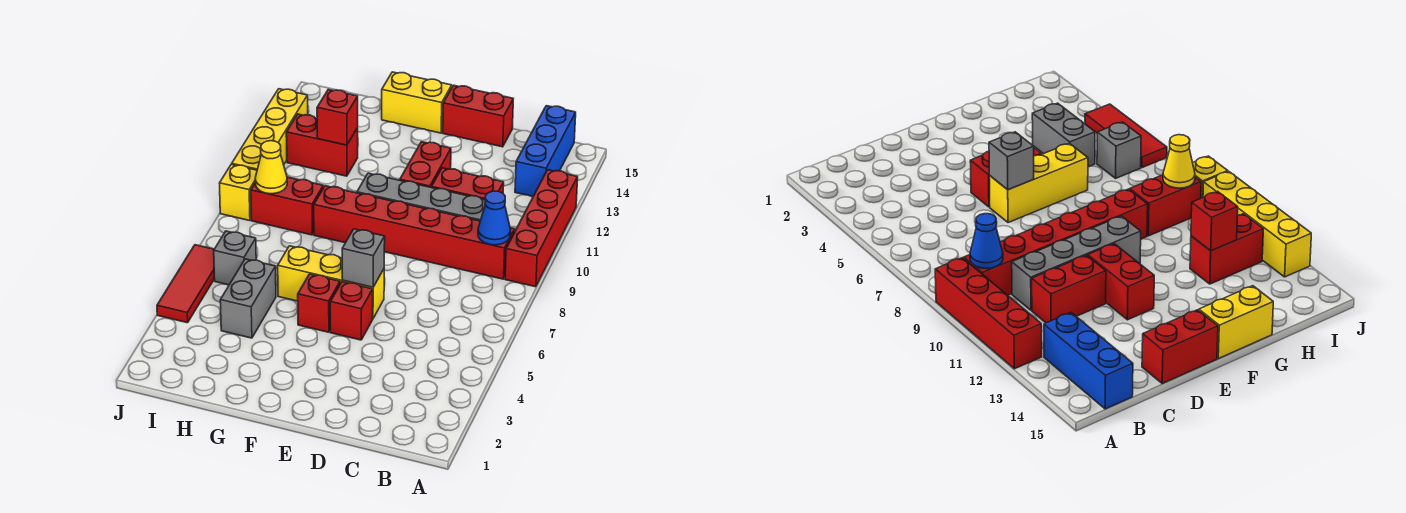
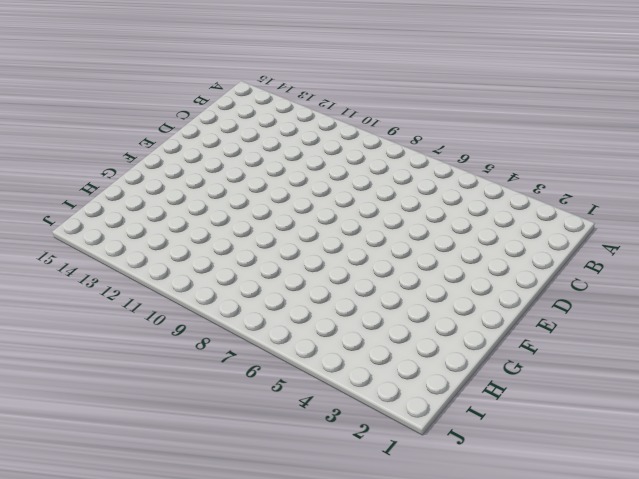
none -> red 1x4 brick [505,170,578,287]
none -> red 1x6 brick [314,186,515,279]
none -> blue 1x3 brick [515,106,576,196]

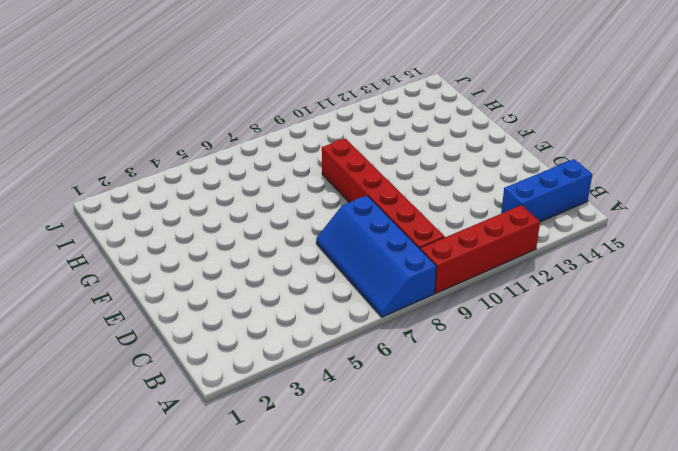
blue 2x4 slope [316,196,437,317] -> none
none -> grey 1x4 brick [357,173,485,221]
none -> red 1x2 brick [431,168,504,200]
none -> red 1x2 brick [443,85,513,147]

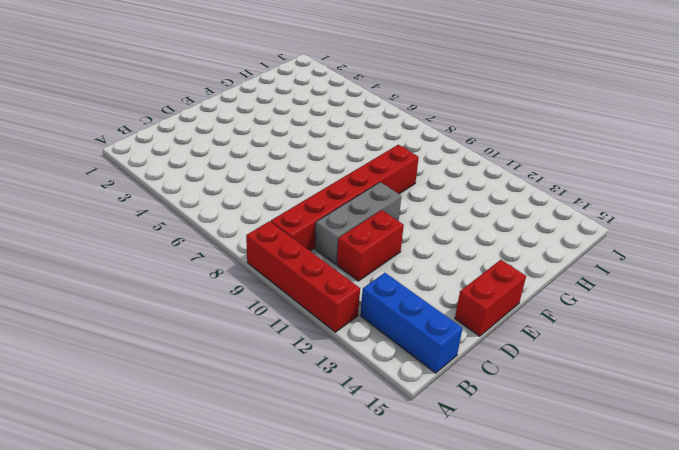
grey 1x3 brick [315,182,401,264] -> grey 1x4 brick [357,173,485,221]
none -> red 1x1 brick [330,282,373,340]
none -> yellow 1x3 brick [278,246,384,318]
none -> red 1x2 brick [400,142,451,187]

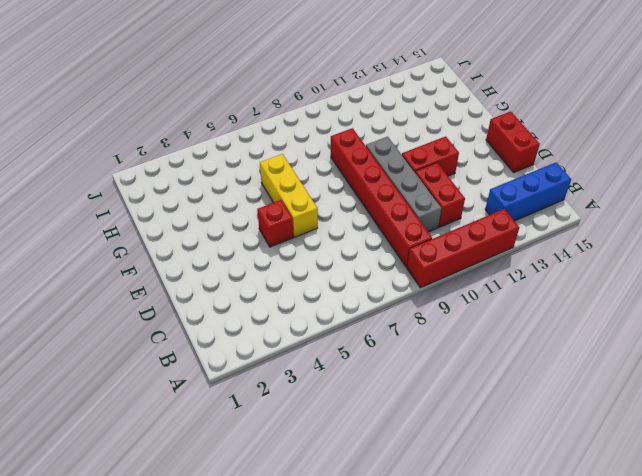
none -> red 1x1 brick [298,274,340,332]
none -> yellow 1x2 brick [382,72,452,133]
none -> grey 1x2 brick [220,259,276,338]

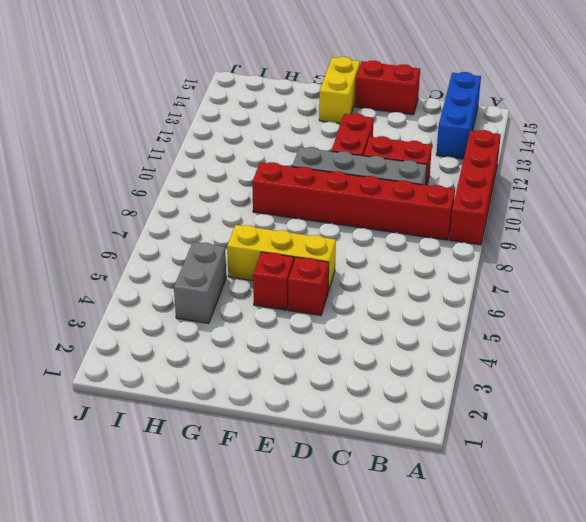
yellow 1x2 brick [319,57,360,124] -> yellow 1x2 brick turned to [382,72,452,133]
none -> red 1x2 brick [251,177,323,235]
none -> red 1x2 brick [286,114,358,176]
none -> grey 1x1 brick [214,231,256,285]

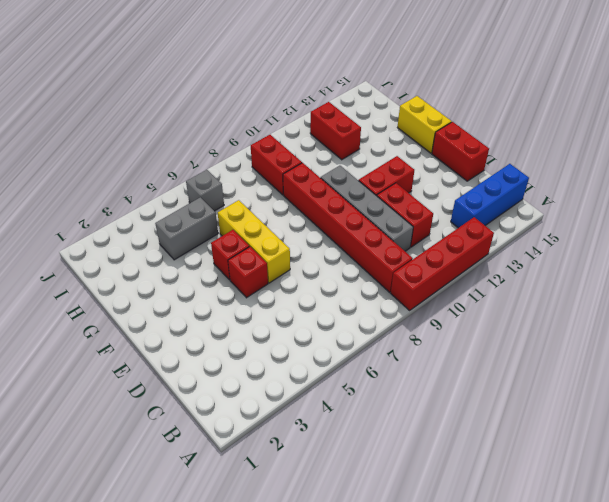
none -> red 1x3 tile [157,245,214,323]
none -> yellow 1x1 brick [219,164,257,221]
none -> yellow 1x4 brick [232,89,308,170]

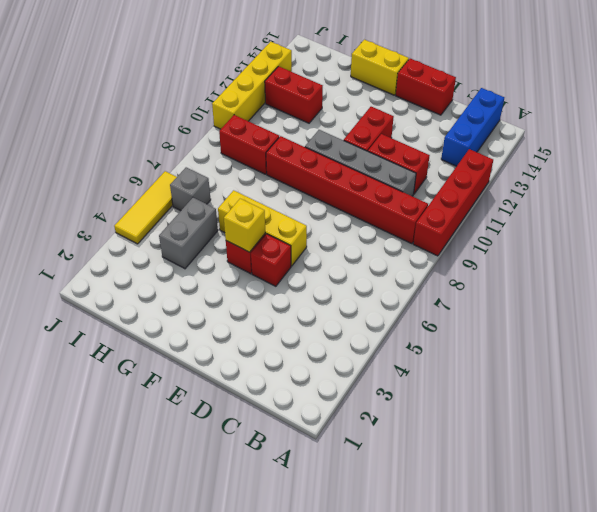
yellow 1x1 brick [224,199,265,252] -> yellow 1x1 brick moved to [219,164,257,221]
yellow 1x3 tile [114,171,177,244] -> red 1x3 tile [157,245,214,323]
none -> blue 1x1 cone [478,191,511,245]
none -> grey 1x1 brick [342,229,385,287]
none -> red 1x1 brick [317,90,358,145]

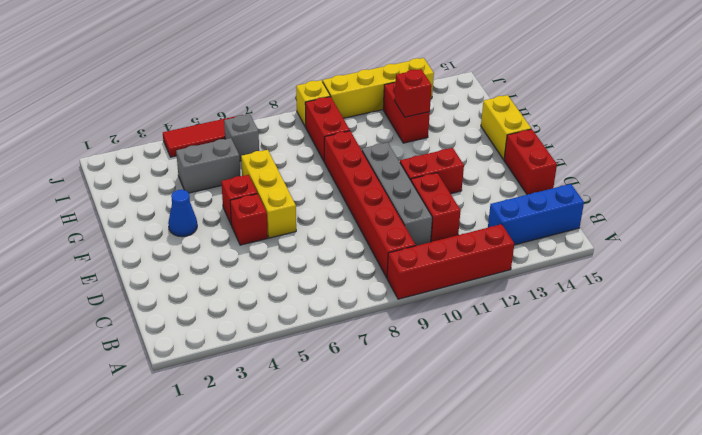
blue 1x1 cone [168,190,197,237] -> blue 1x1 cone moved to [478,191,511,245]
none -> grey 1x1 brick [342,229,385,287]
none -> yellow 1x1 cone [255,141,287,194]

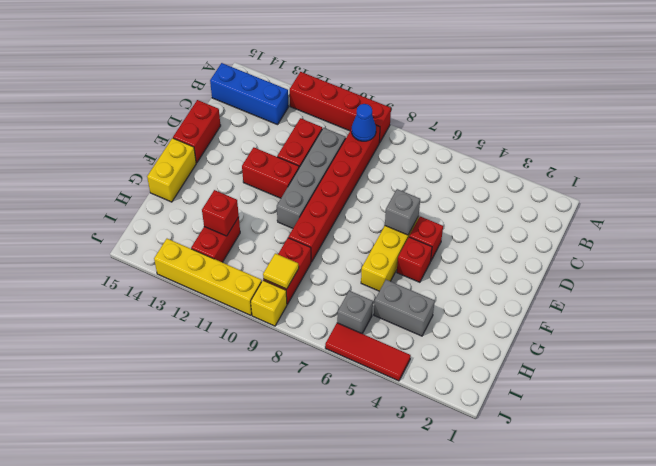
yellow 1x1 tile [263,253,299,289] -> yellow 1x1 cone [255,141,287,194]

